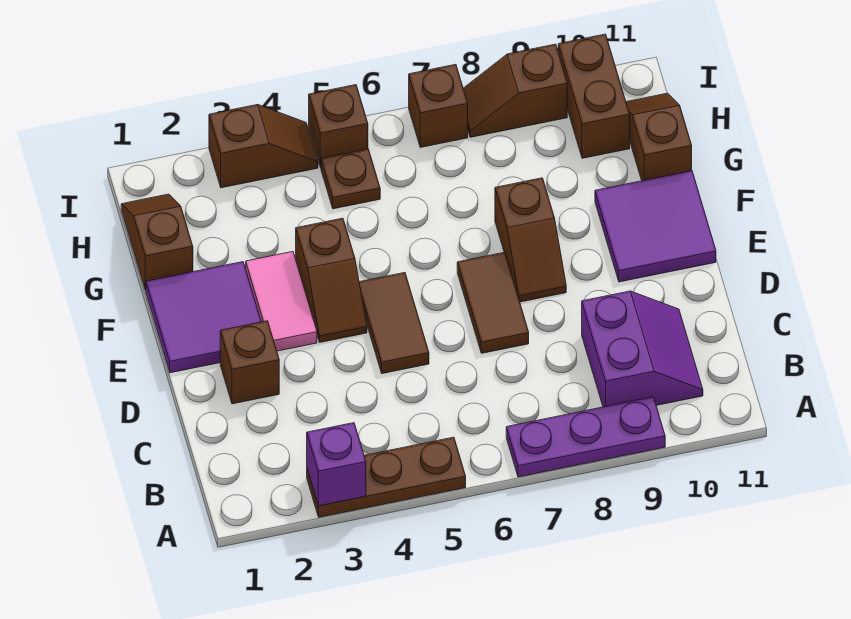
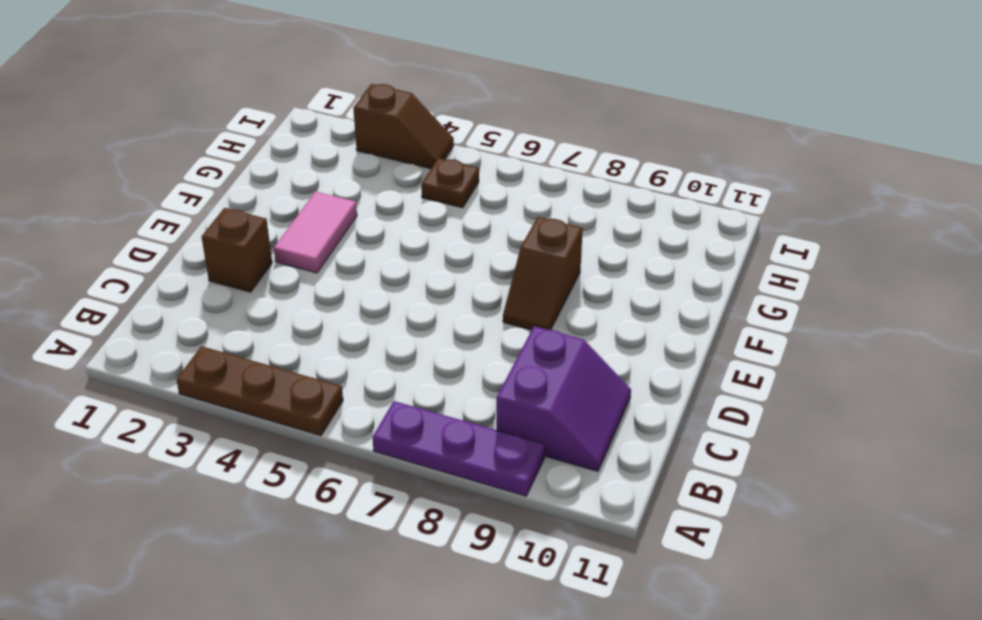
none -> brown 1x2 tile [359,273,429,374]
none -> brown 1x2 tile [457,252,529,353]
none -> purple 2x2 tile [146,262,261,373]

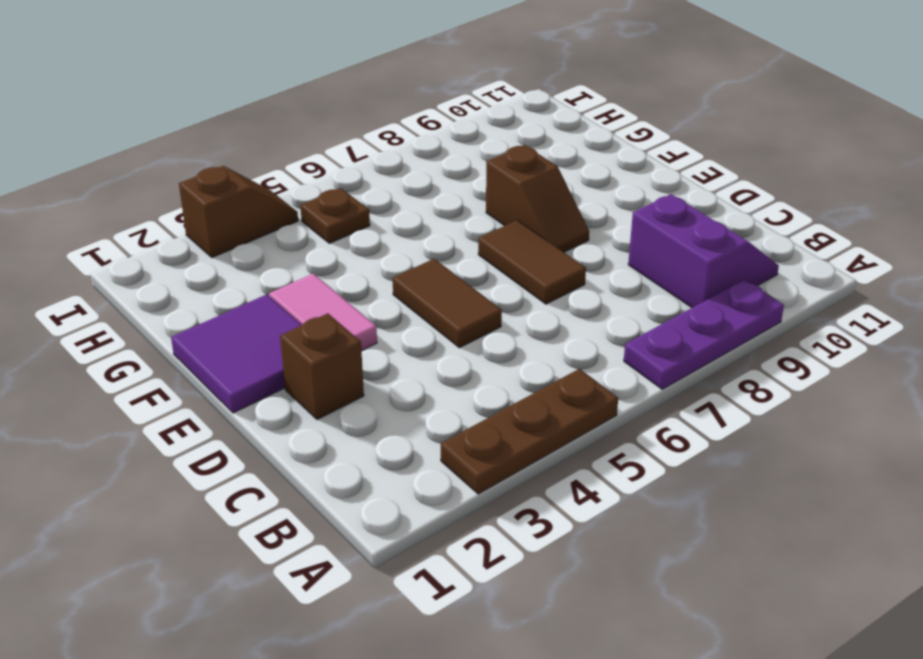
none -> brown 1x2 slope [296,218,367,342]
none -> purple 2x2 tile [595,171,716,282]
none -> brown 1x2 slope [121,194,193,290]

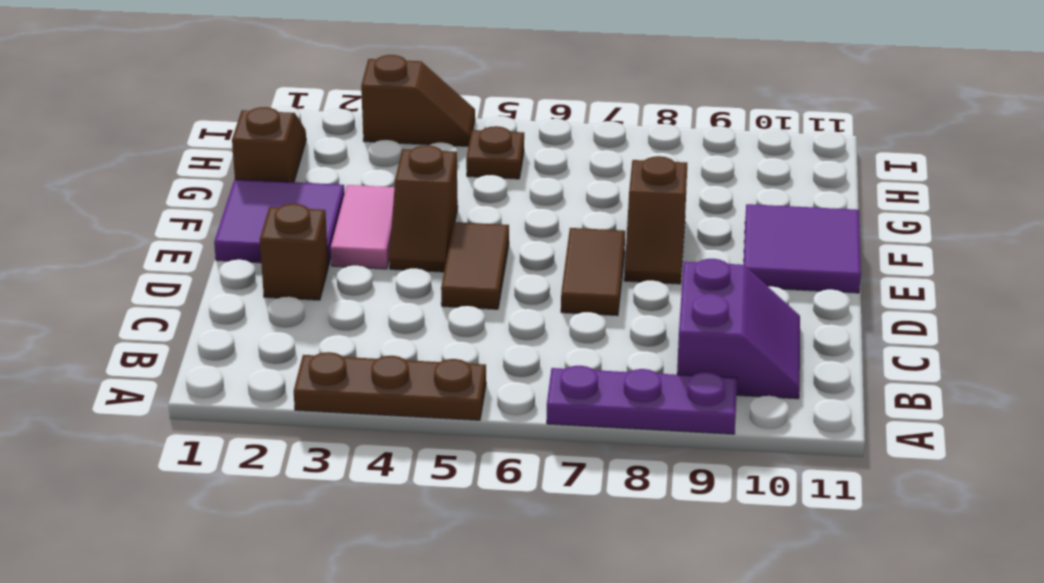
none -> brown 1x2 slope [626,93,692,181]
none -> brown 1x2 brick [558,34,630,158]
none -> brown 1x1 brick [309,85,368,167]

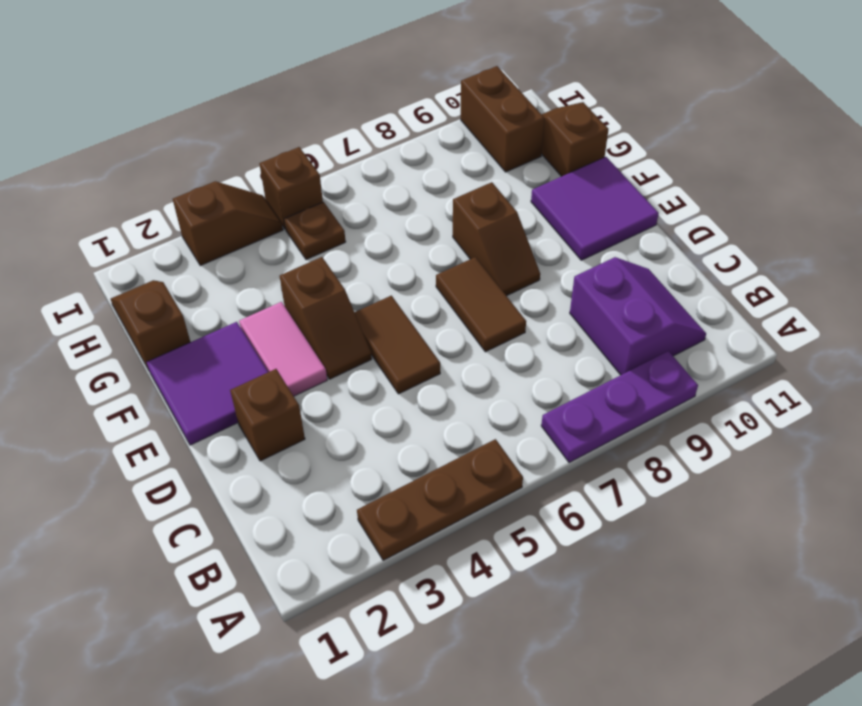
none -> brown 1x1 brick [409,64,468,147]
none -> brown 1x2 slope [463,44,567,137]
none -> purple 1x1 brick [307,423,366,506]

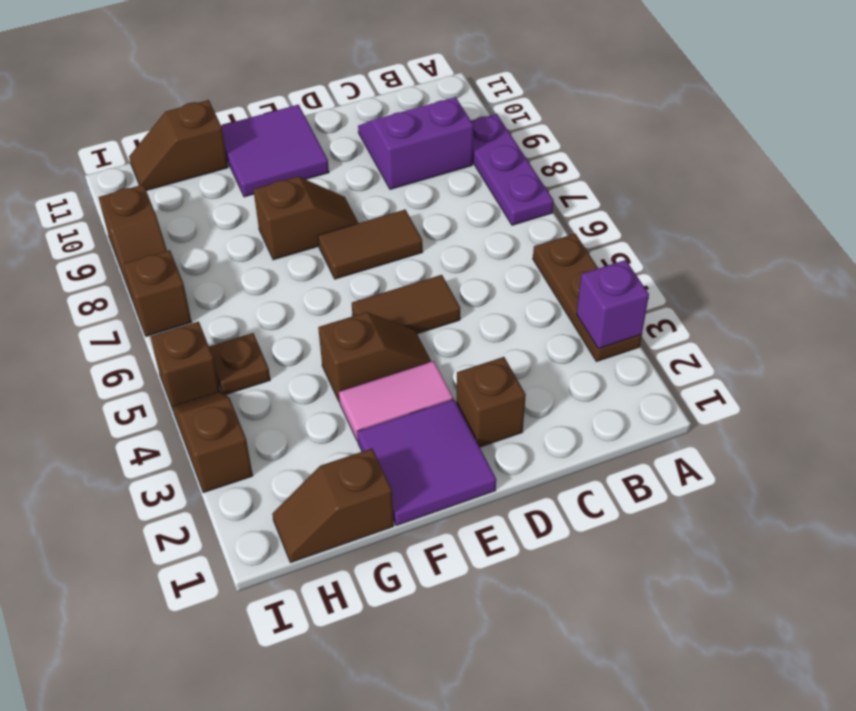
none -> brown 1x2 brick [558,34,630,158]

